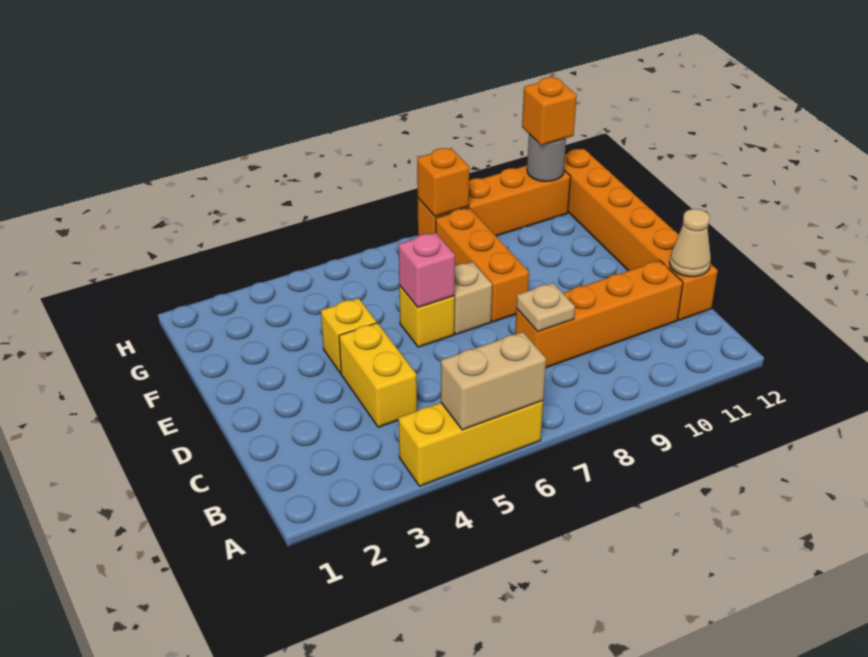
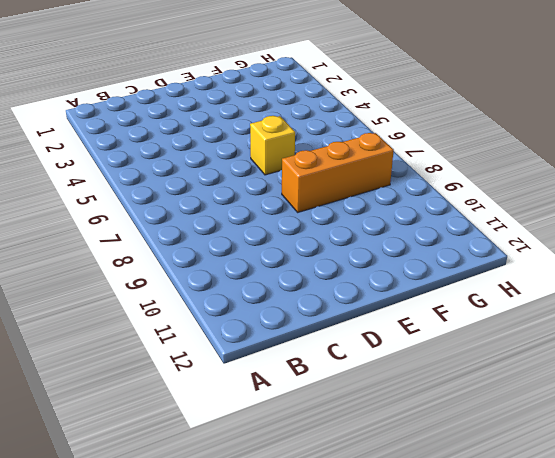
none -> yellow 1x3 brick [398,401,543,486]
none -> yellow 1x2 brick [339,323,417,427]
none -> orange 1x4 brick [515,260,683,368]

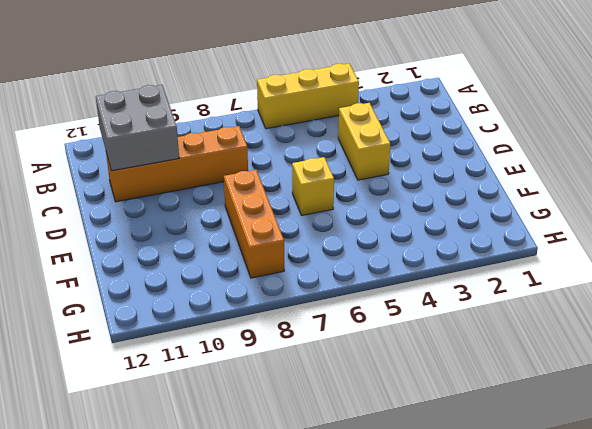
grey 2x2 brick [96,85,179,171] -> none
none -> orange 1x6 brick [564,149,718,320]
none -> yellow 1x1 brick [321,298,377,373]
none -> tan 1x1 brick [454,262,492,334]

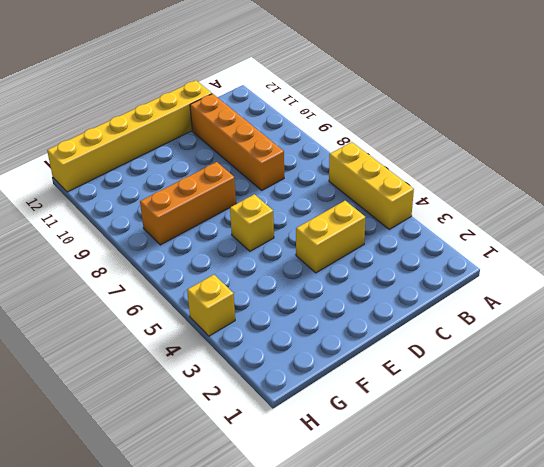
yellow 1x6 brick [47,80,212,192] -> orange 1x6 brick [564,149,718,320]
yellow 1x1 brick [187,275,235,336] -> yellow 1x1 brick moved to [321,298,377,373]
none -> tan 1x1 brick [454,262,492,334]
none -> orange 1x4 brick [418,165,571,236]
none -> tan 1x2 brick [441,332,546,430]

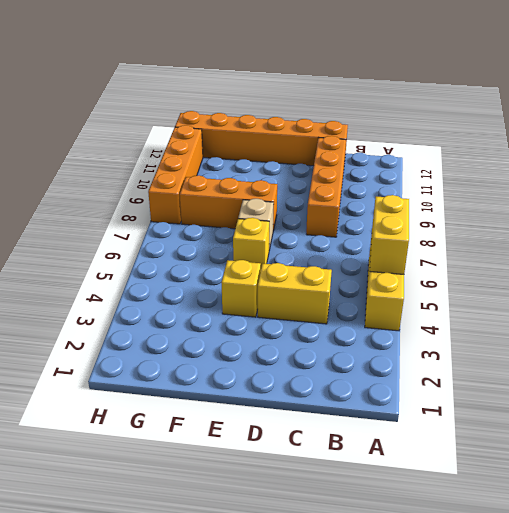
yellow 1x2 brick [370,195,409,274] -> tan 1x2 brick [441,332,546,430]
none -> tan 1x1 plate [516,283,575,332]
none -> tan 1x1 cone [669,209,711,277]
none -> pink 1x1 brick [399,233,455,307]

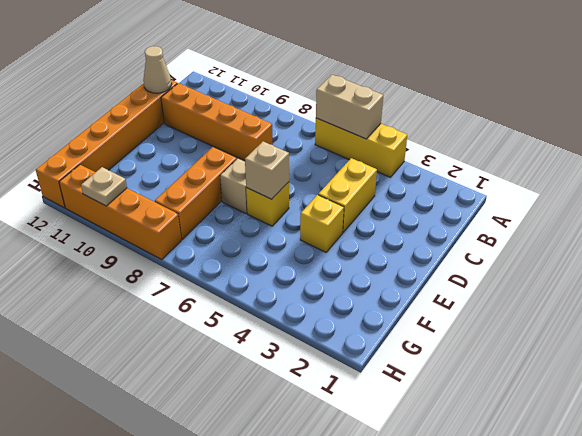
tan 1x1 brick [245,142,289,199] -> pink 1x1 brick [399,233,455,307]
tan 1x1 plate [81,167,127,206] -> tan 1x1 plate moved to [516,283,575,332]
none -> orange 1x1 brick [417,148,469,216]
none -> grey 1x1 round brick [527,134,566,182]
none -> orange 1x1 brick [522,77,577,145]

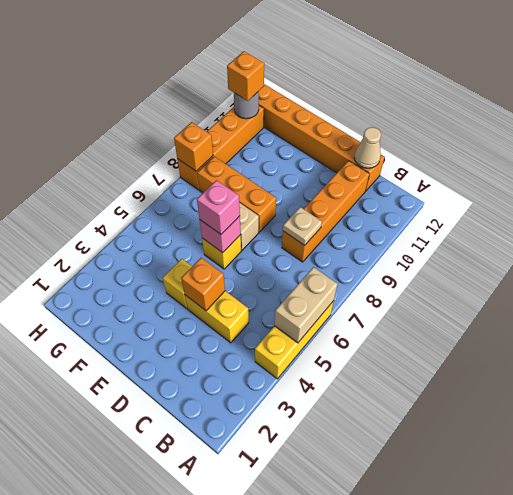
orange 1x1 brick [181,258,225,311] -> none
pink 1x1 brick [197,180,240,234] -> none

